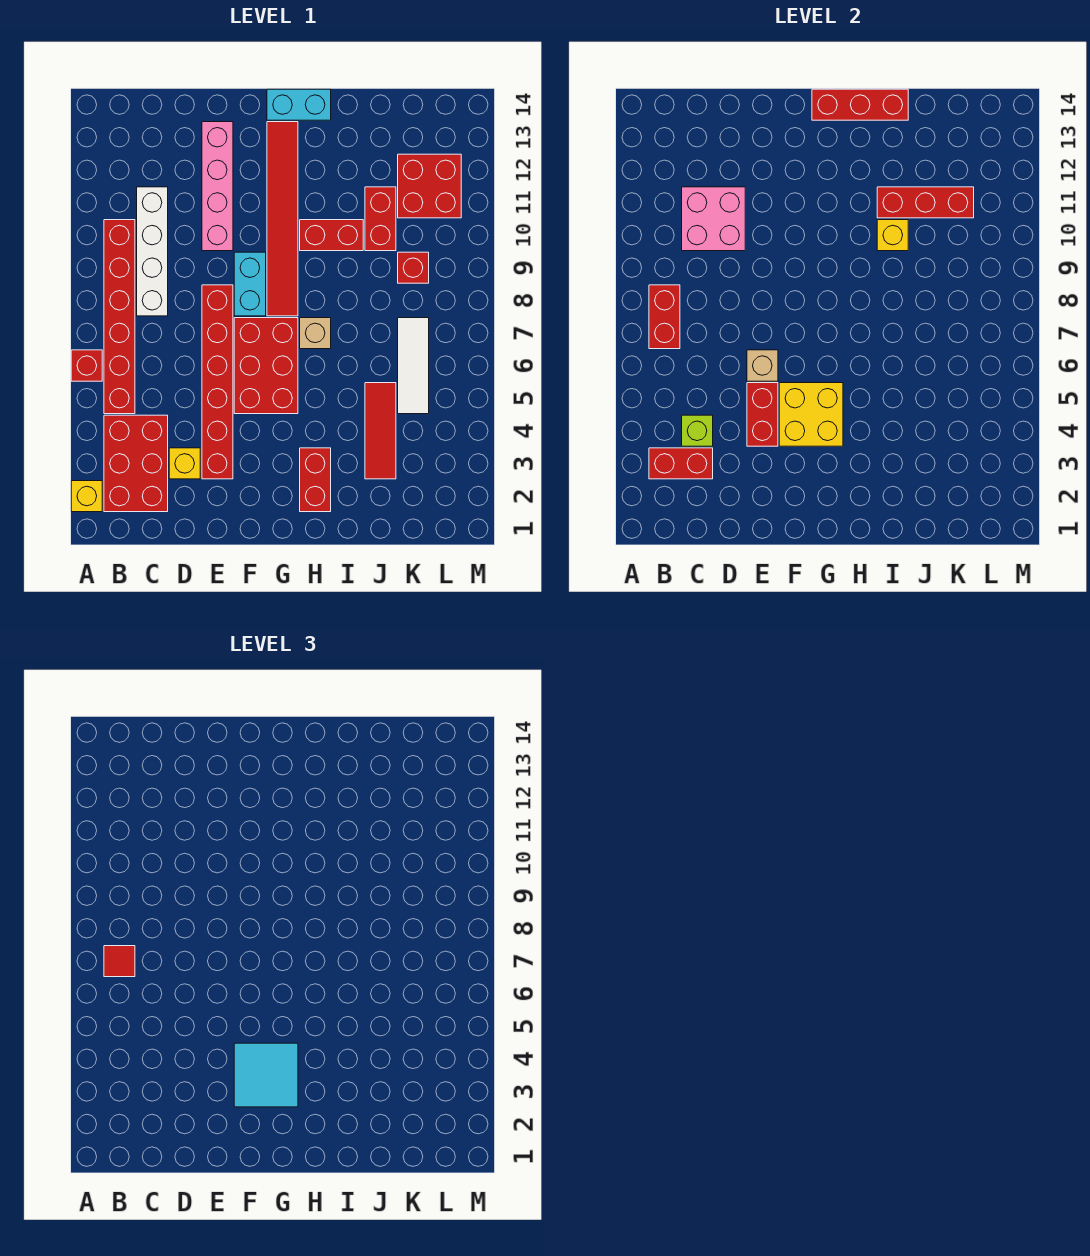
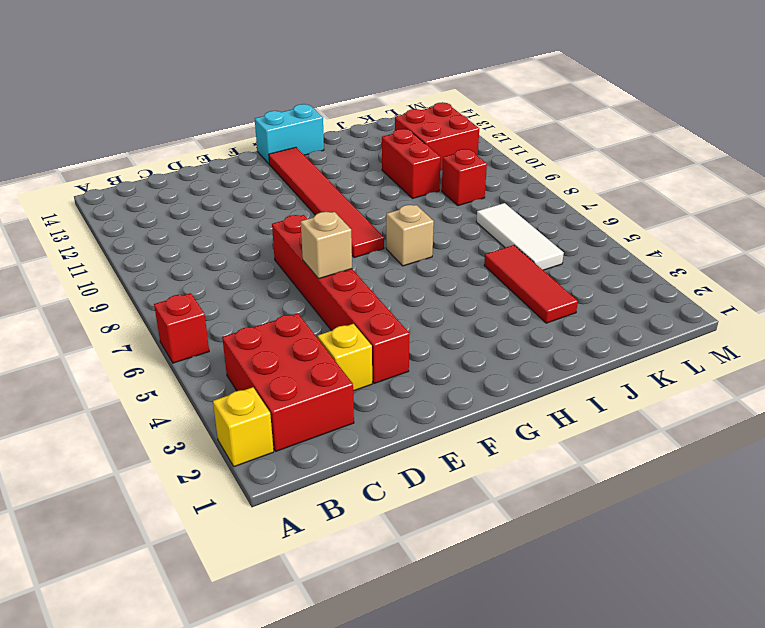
none -> red 1x6 brick [104,220,135,414]
none -> white 1x4 brick [137,187,168,316]
none -> pink 1x4 brick [202,122,233,251]
none -> red 2x3 brick [234,318,298,414]

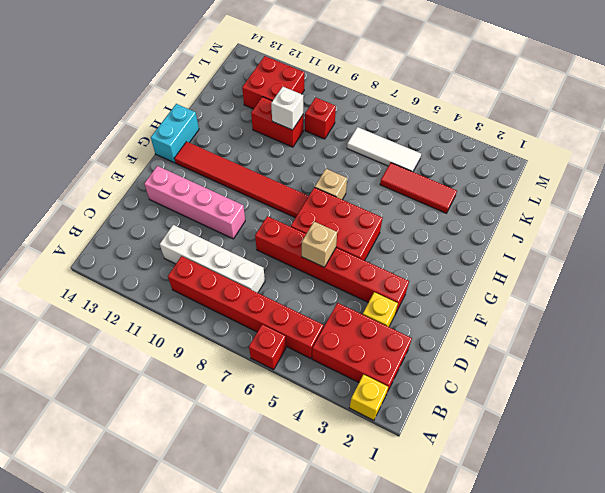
white 1x1 brick [271,87,303,130] -> none
none -> cyan 1x2 brick [234,252,266,316]
none -> red 1x2 brick [300,448,331,512]
none -> red 1x2 brick [300,220,363,251]
none -> red 1x2 brick [649,448,713,479]

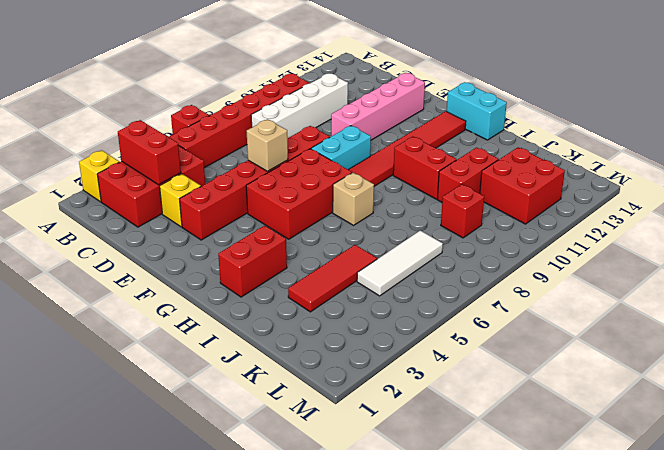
none -> red 1x2 brick [649,285,680,349]
none -> lime 1x1 brick [682,415,713,446]
none -> pink 2x2 brick [682,187,745,251]
none -> red 1x2 brick [747,383,778,446]

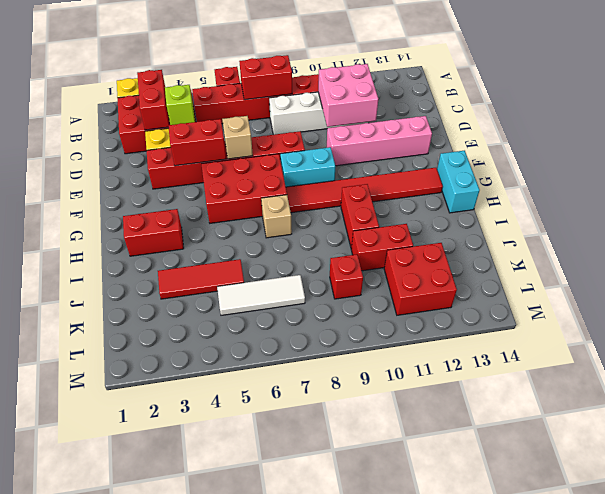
none -> yellow 2x2 brick [779,383,843,446]
none -> red 1x3 brick [812,89,908,120]
none -> yellow 1x1 brick [877,220,908,251]
none -> red 1x3 brick [877,187,974,218]

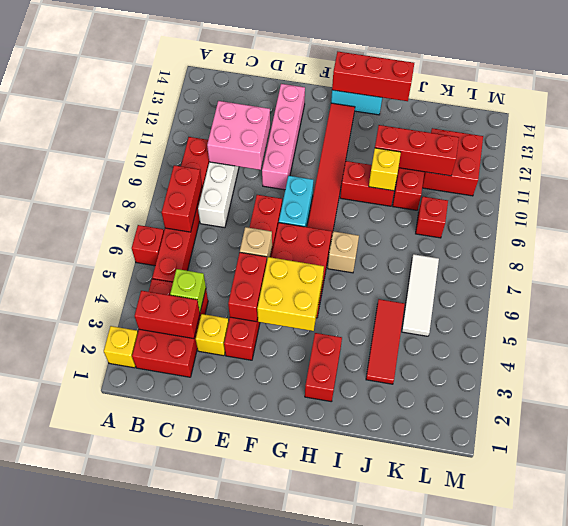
none -> red 1x1 tile [104,946,135,977]
none -> cyan 2x2 tile [234,1043,298,1107]

